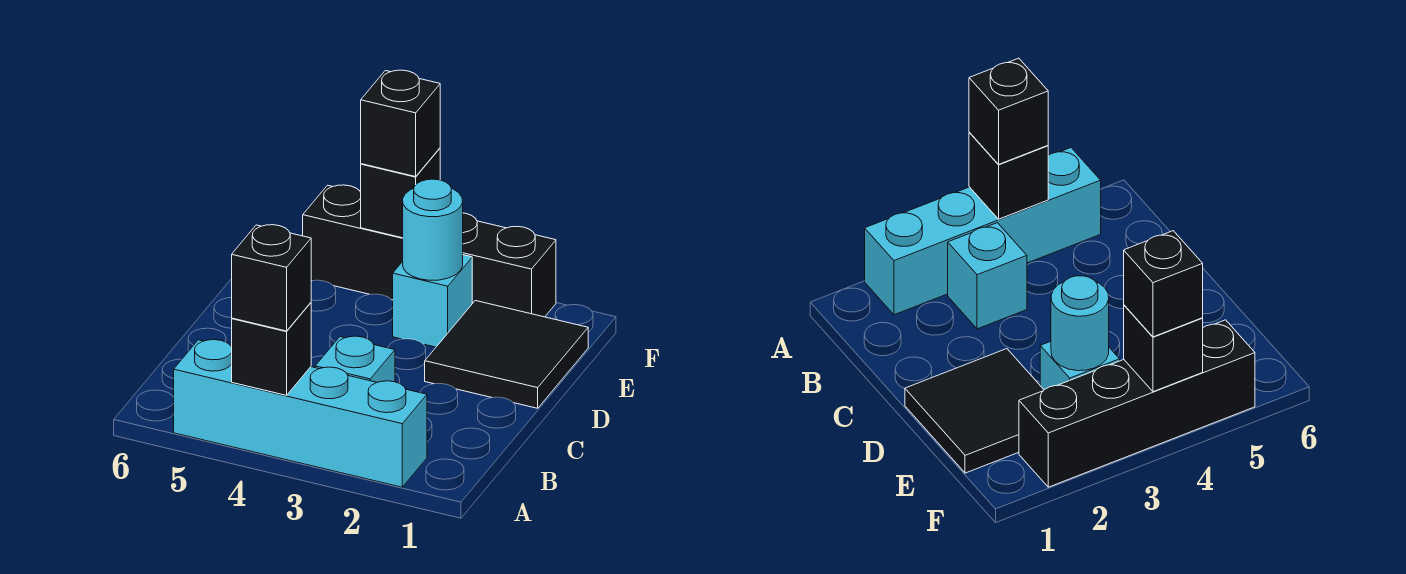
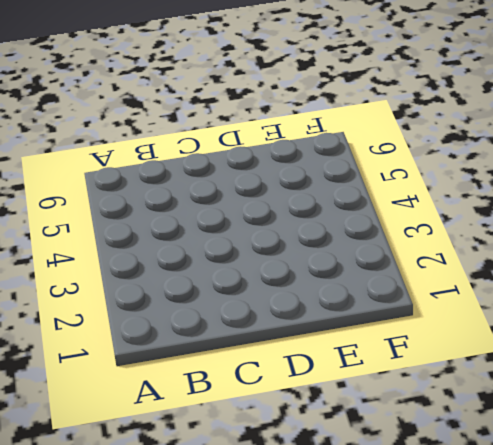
none -> cyan 1x4 brick [174,340,427,487]
none -> cyan 1x1 brick [315,336,395,382]

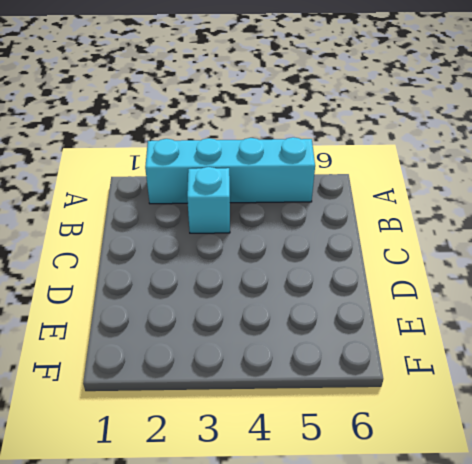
none -> black 2x2 tile [425,301,588,408]
none -> cyan 1x1 brick [393,255,472,347]

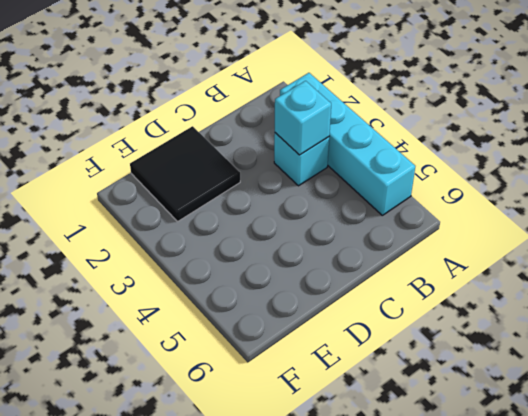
cyan 1x1 brick [275,81,331,155] -> cyan 1x1 brick moved to [393,255,472,347]
none -> black 1x4 brick [303,185,556,317]
none -> black 1x1 brick [232,303,311,395]

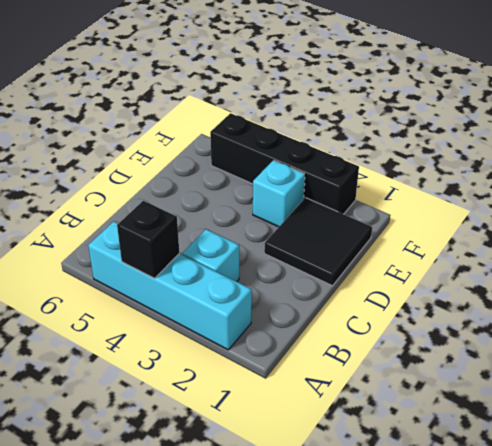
none -> cyan 1x1 round brick [403,179,463,280]
none -> black 1x1 brick [361,148,440,238]

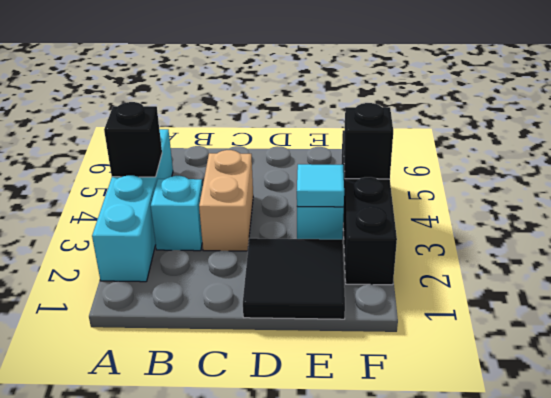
tan 1x2 brick [199,150,253,251] -> none
cyan 1x1 tile [297,164,344,207] -> cyan 1x1 round brick [403,179,463,280]
none -> black 1x1 brick [232,225,311,331]
none -> black 1x1 brick [361,70,440,177]

